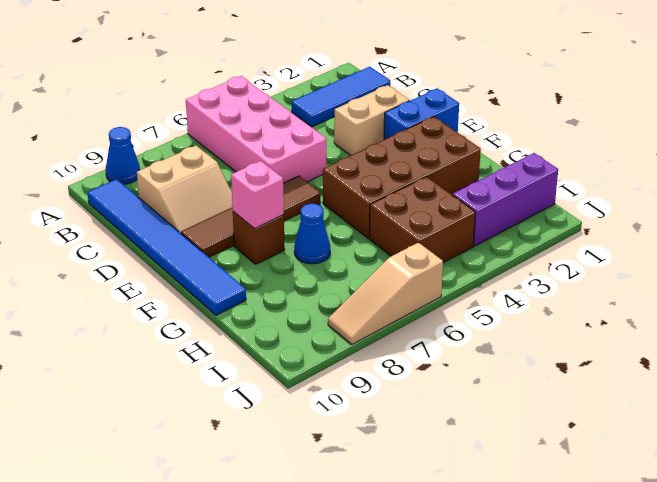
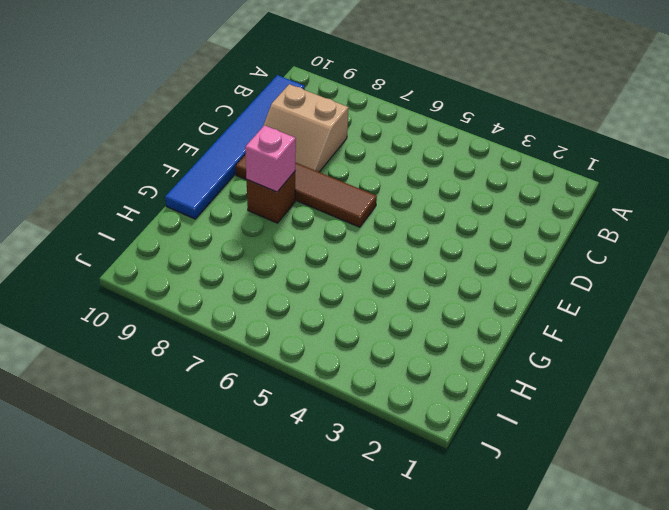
none -> pink 2x4 brick [186,76,326,183]
none -> blue 1x1 cone [106,127,140,184]
none -> blue 1x3 tile [292,67,390,127]

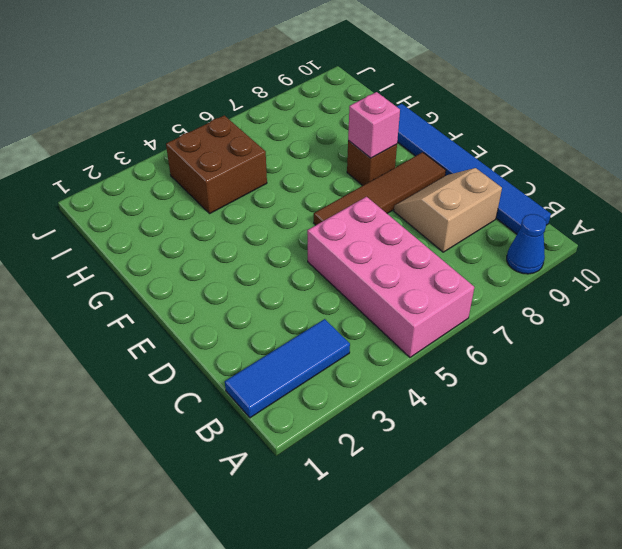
none -> tan 1x2 brick [334,85,409,155]
none -> blue 1x2 brick [384,88,459,140]
none -> brown 2x4 brick [323,116,481,238]

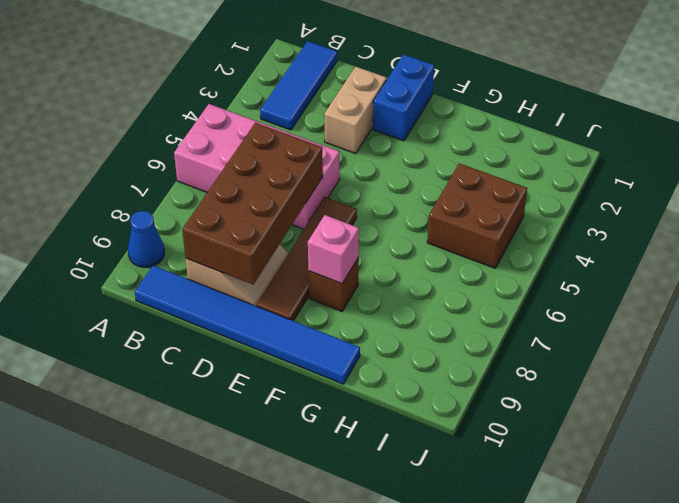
brown 2x4 brick [182,123,323,284] -> brown 2x4 brick moved to [323,116,481,238]
none -> blue 1x1 cone [294,203,330,264]
none -> purple 1x3 brick [453,153,558,246]
none -> tan 1x3 slope [328,242,443,344]

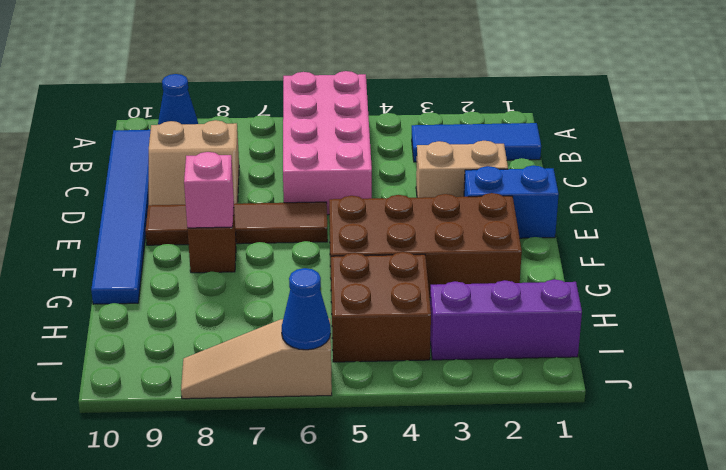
blue 1x1 cone [282,268,331,350] -> blue 1x1 cone moved to [294,203,330,264]

